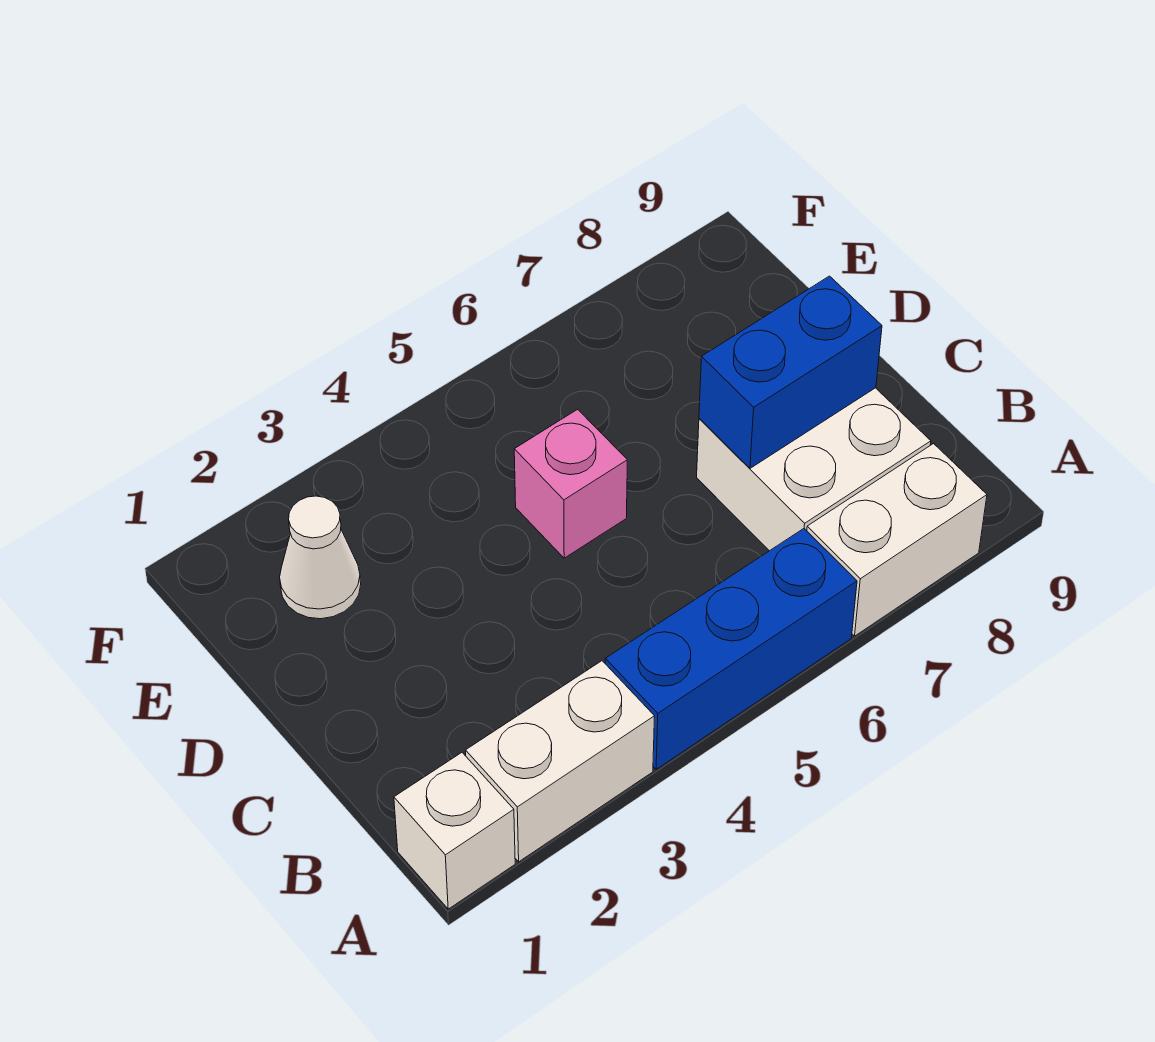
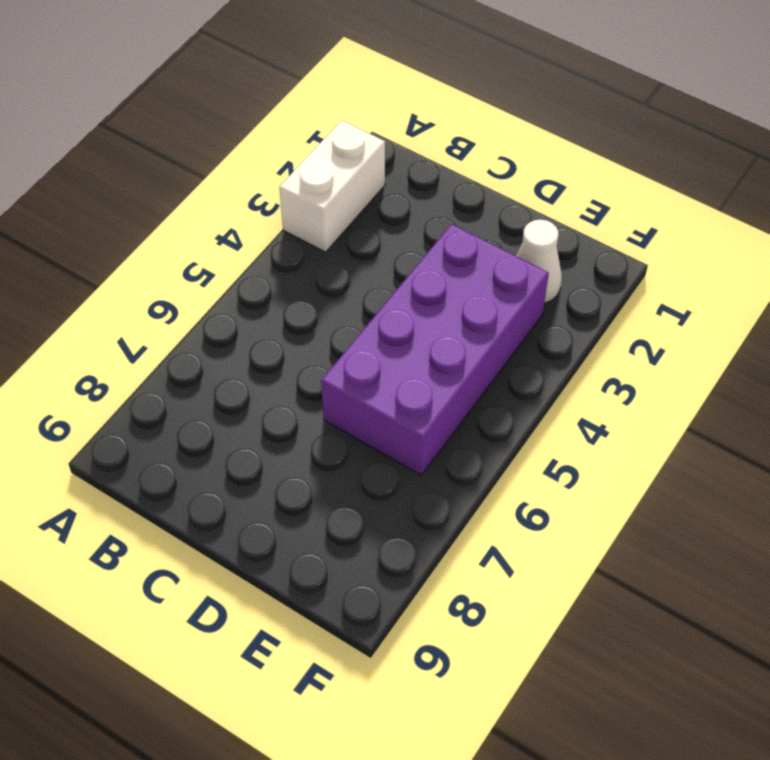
purple 2x4 brick [321,224,549,475] -> pink 1x1 brick [514,409,627,558]
none -> white 1x1 brick [394,753,515,909]
none -> blue 1x3 brick [605,529,857,769]

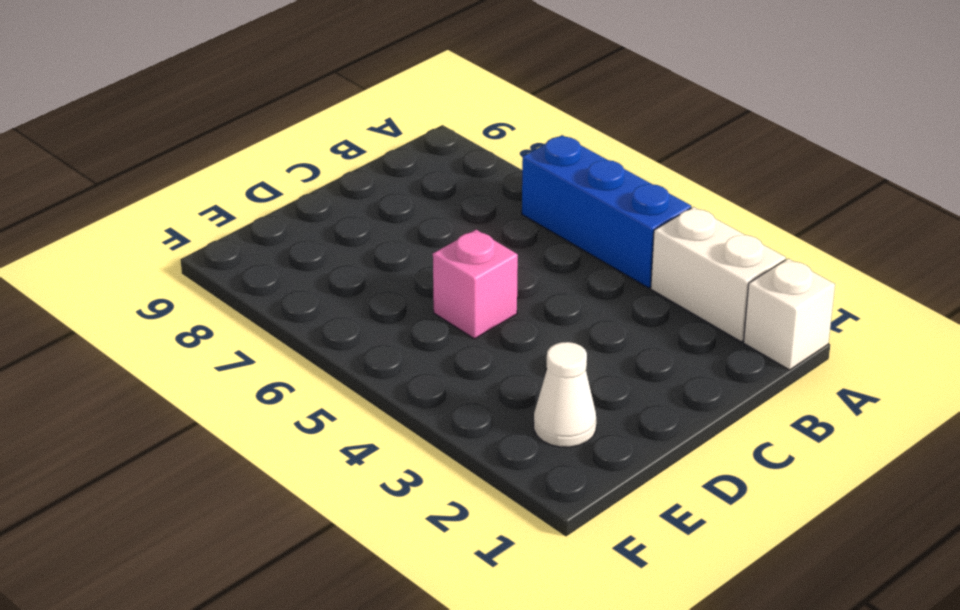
none -> white 1x2 brick [807,444,987,636]
none -> white 2x2 brick [697,388,931,551]

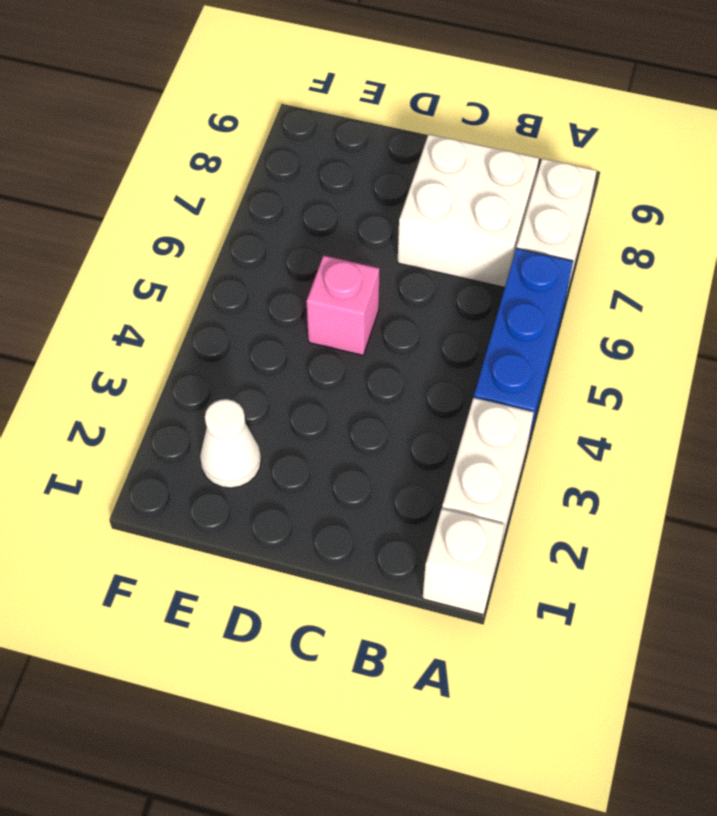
none -> blue 1x2 brick [699,276,882,468]

